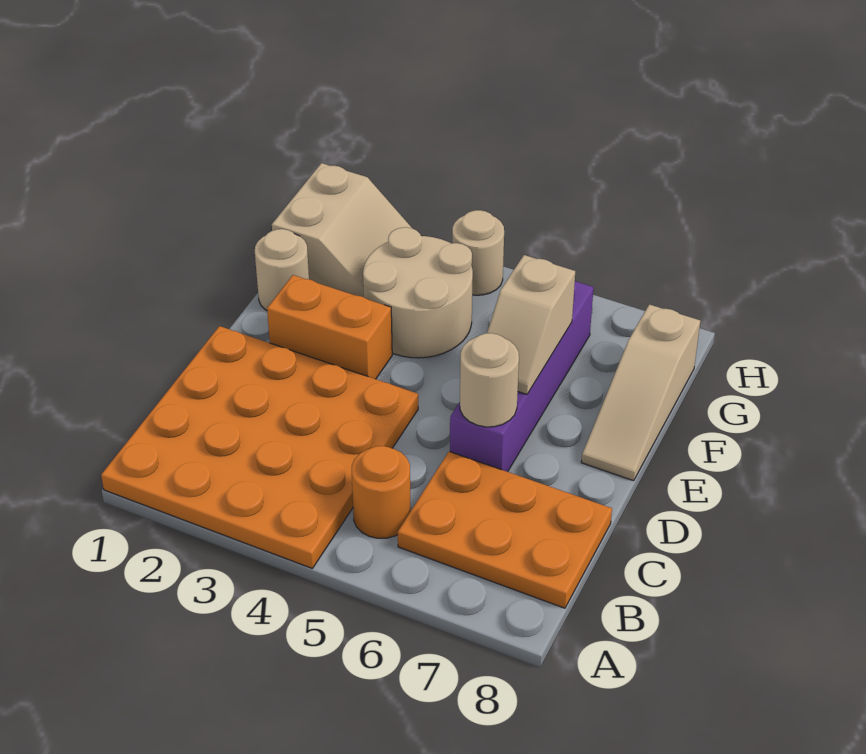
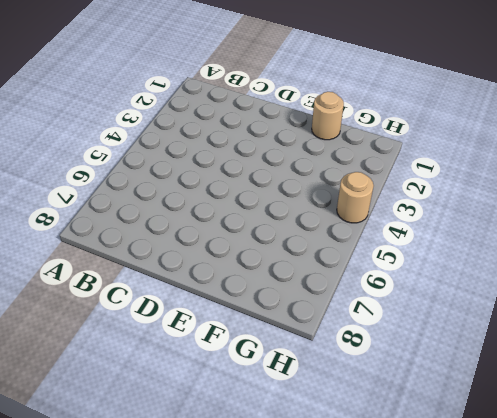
none -> orange 4x4 plate [101,326,418,568]
none -> orange 1x1 round brick [352,446,411,538]
none -> orange 2x3 plate [398,452,612,608]

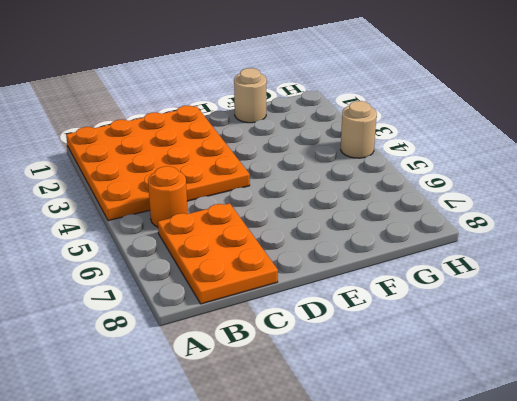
none -> purple 1x4 brick [450,281,594,472]
none -> orange 1x2 brick [267,275,392,379]
none -> tan 1x3 slope [581,304,700,481]

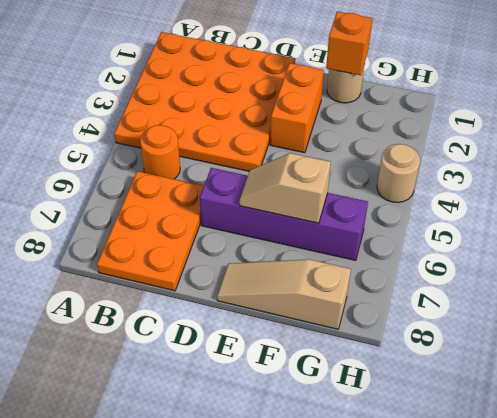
orange 1x1 brick [326,12,372,75] -> none
none -> tan 2x2 round brick [363,227,473,358]
none -> tan 2x2 slope [272,163,412,297]
none -> tan 1x1 round brick [460,333,519,427]

